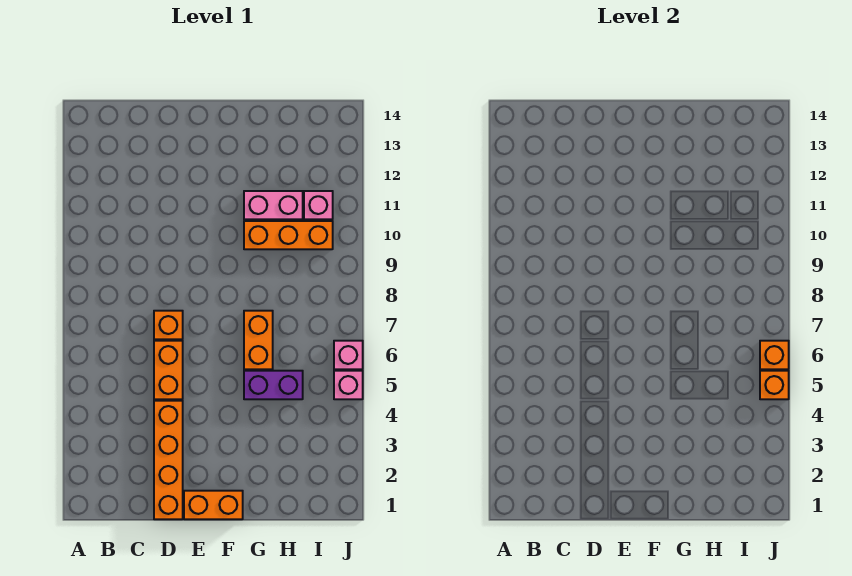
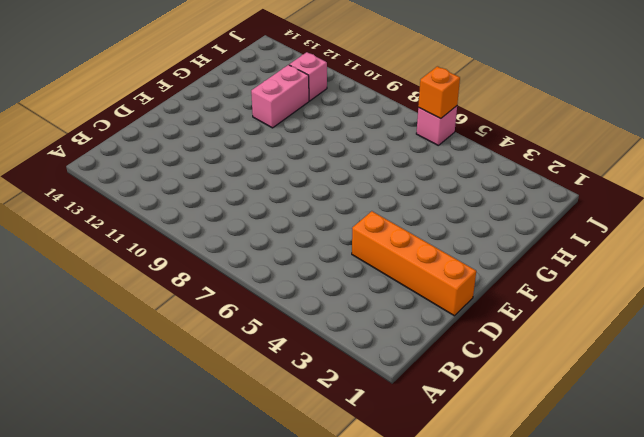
none -> orange 1x2 brick [154,341,183,399]
none -> orange 1x1 brick [154,311,183,339]
none -> orange 1x2 brick [184,491,243,519]

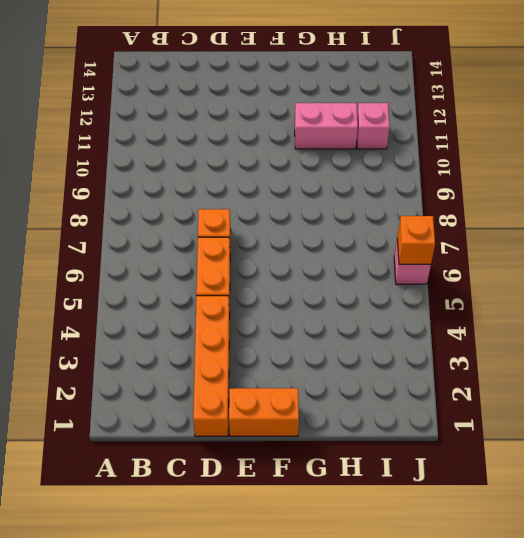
none -> purple 1x2 brick [244,371,303,399]
none -> orange 1x2 brick [244,311,273,369]
none -> orange 1x3 brick [244,221,333,249]

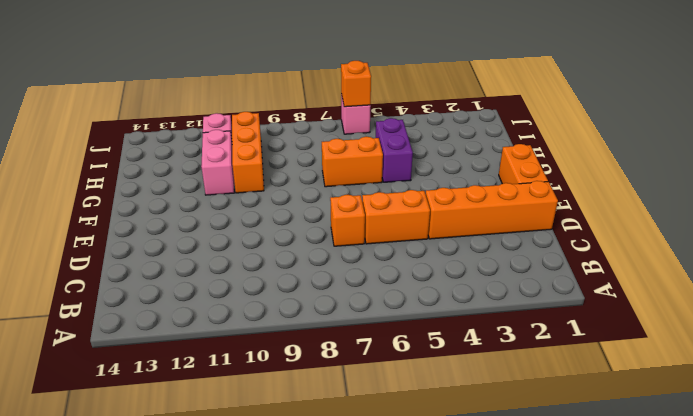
none -> pink 1x1 brick [334,371,363,399]
none -> orange 1x1 brick [760,371,789,399]

